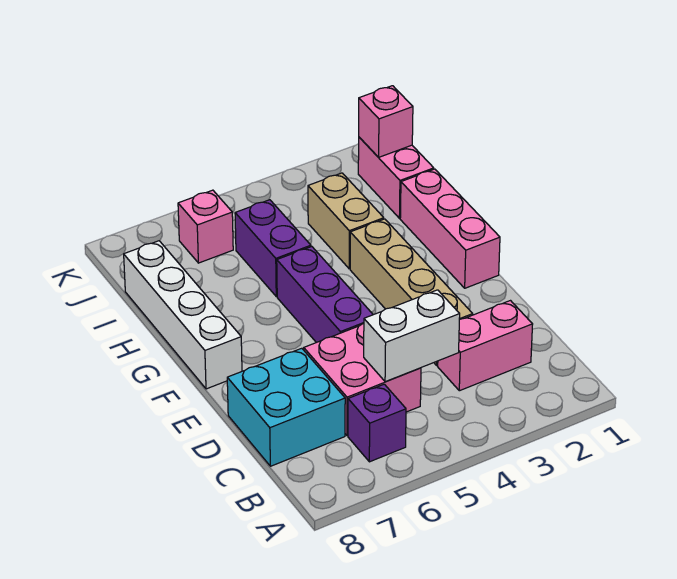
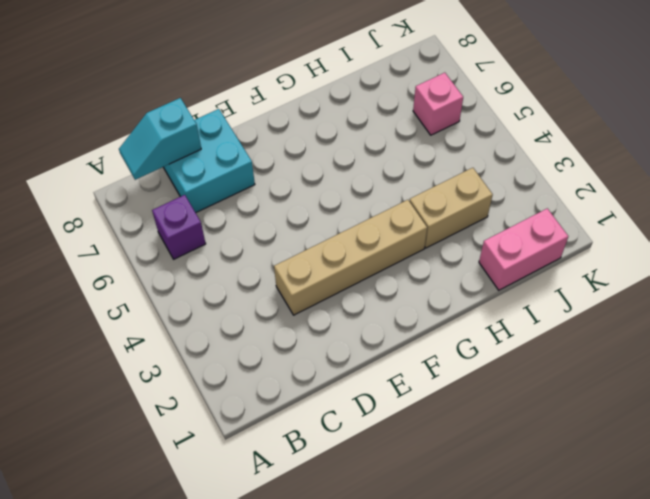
cyan 1x2 slope [119,98,201,180] -> none
none -> pink 1x2 brick [438,301,533,391]
none -> pink 2x2 brick [304,323,421,436]
none -> purple 1x3 brick [277,247,373,343]

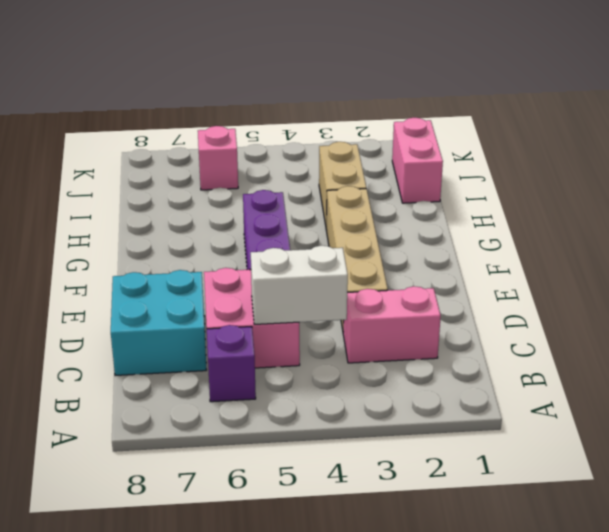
none -> pink 1x3 brick [400,169,500,288]
none -> white 1x4 brick [124,241,242,389]
none -> purple 1x2 brick [235,200,311,297]

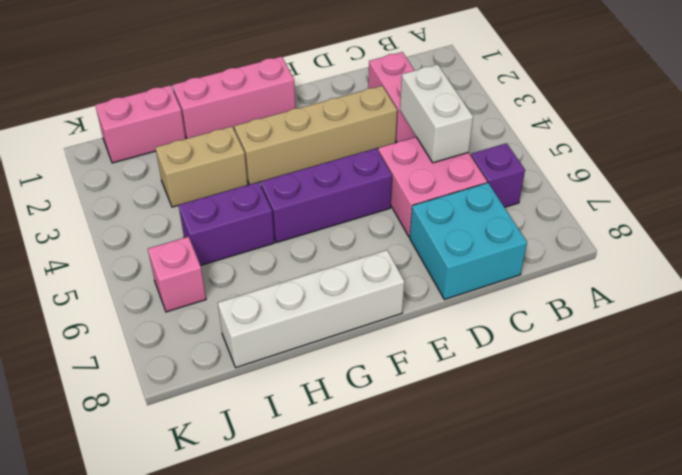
none -> pink 1x1 brick [359,86,413,157]

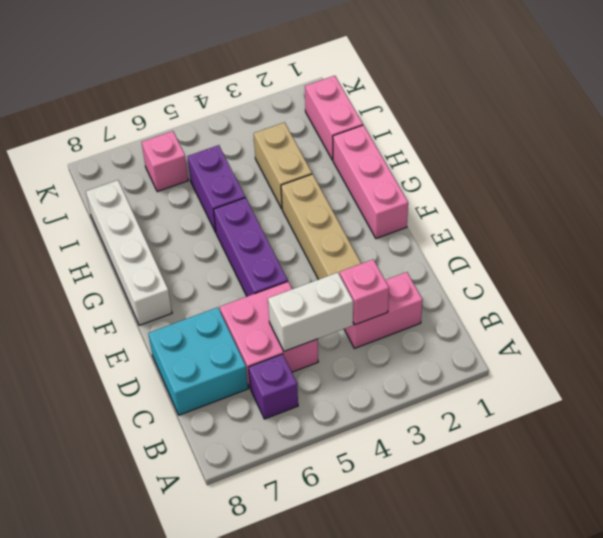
pink 1x1 brick [340,259,389,325] -> pink 1x1 brick moved to [359,86,413,157]

